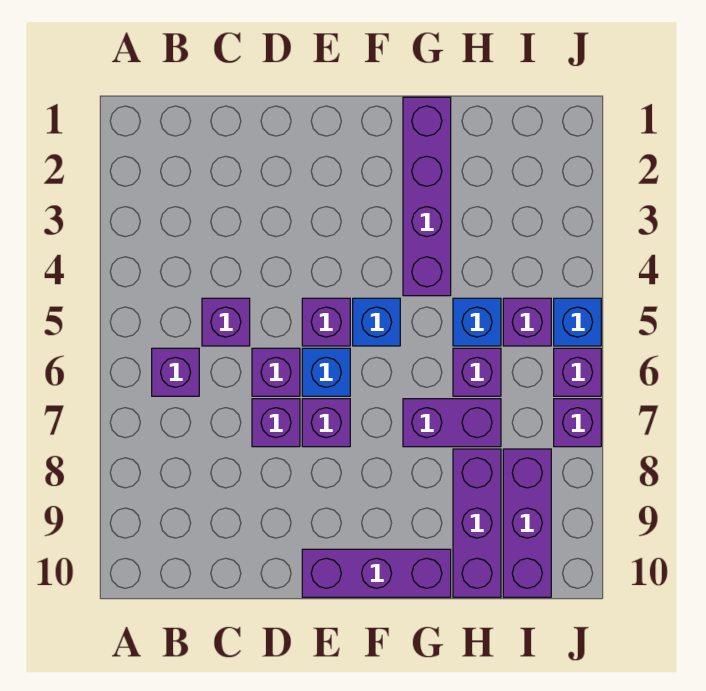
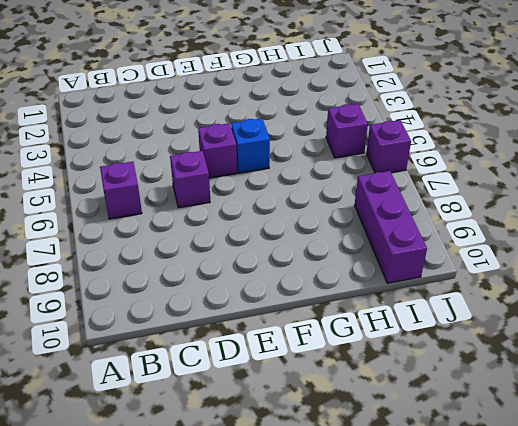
none -> purple 1x1 brick [202,298,250,346]
none -> purple 1x1 brick [252,399,300,447]
none -> blue 1x1 brick [302,348,350,396]

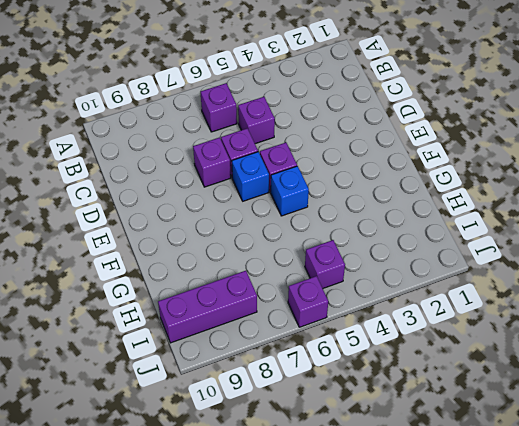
none -> purple 1x1 brick [302,399,350,447]
none -> purple 1x3 brick [302,549,451,597]
none -> purple 1x4 brick [403,97,451,296]

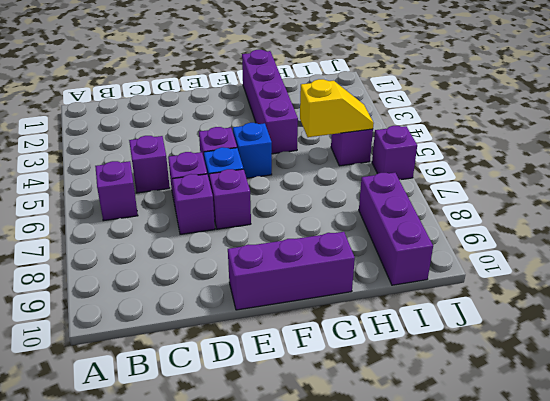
yellow 1x2 slope [300,79,374,137] -> none
none -> purple 1x2 brick [403,399,501,447]
none -> blue 1x1 brick [453,298,501,346]
none -> purple 1x1 brick [453,348,501,396]

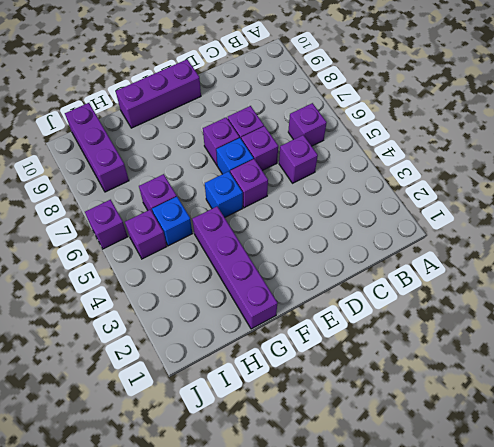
none -> purple 1x2 brick [403,399,501,447]
none -> purple 1x3 brick [453,449,501,597]
none -> blue 1x1 brick [554,298,601,346]

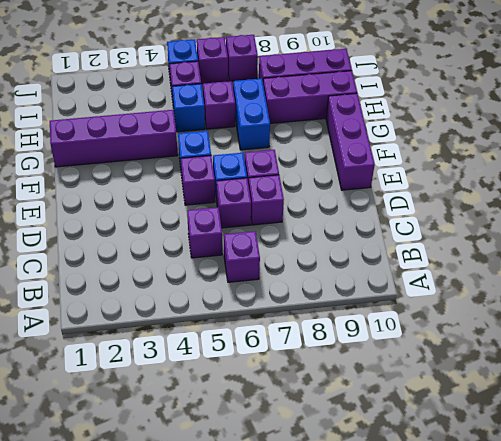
blue 1x2 brick [233,79,270,150] -> purple 1x2 brick [403,399,501,447]

